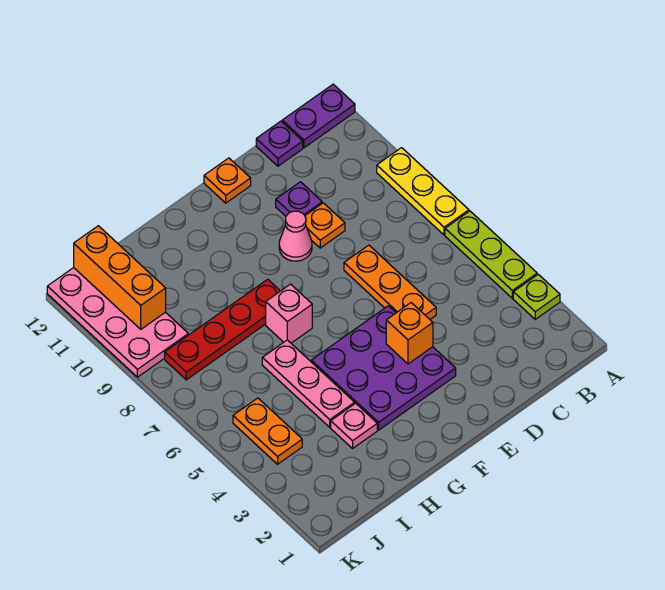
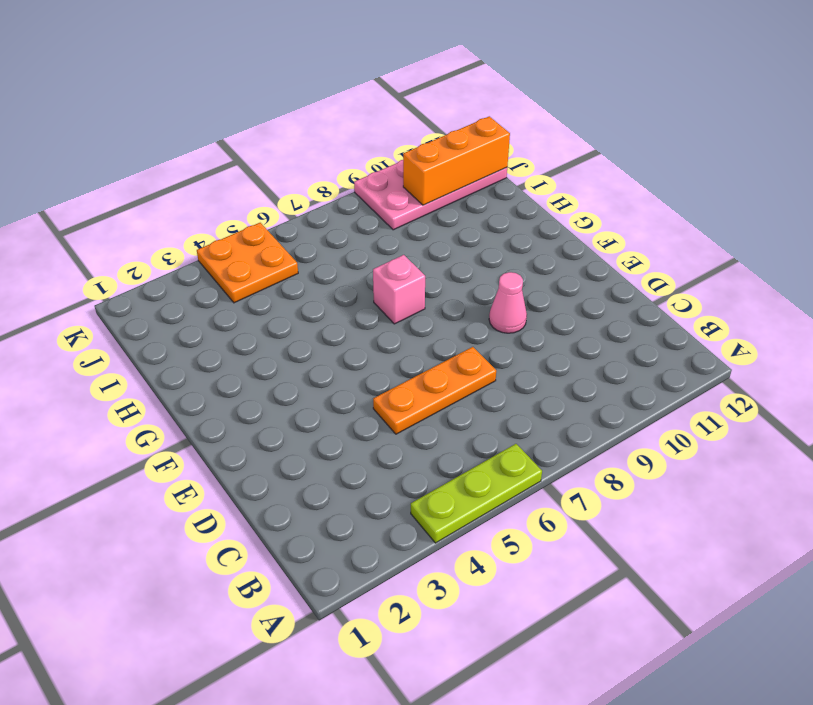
orange 2x2 plate [197,223,298,303] -> orange 1x2 plate [233,398,302,464]
none -> lime 1x1 plate [513,274,560,319]
none -> yellow 1x3 plate [377,148,469,235]
none -> purple 1x2 plate [282,84,355,148]

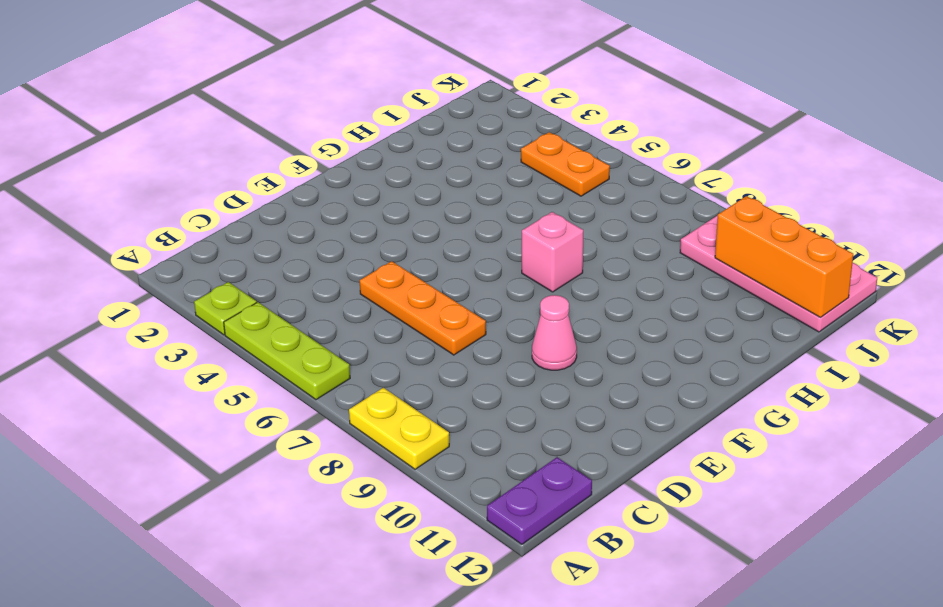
yellow 1x2 plate [349,388,449,469] -> yellow 1x3 plate [377,148,469,235]
none -> purple 1x1 plate [256,121,303,166]
none -> orange 1x1 plate [305,203,345,248]
none -> purple 1x1 plate [276,182,322,216]

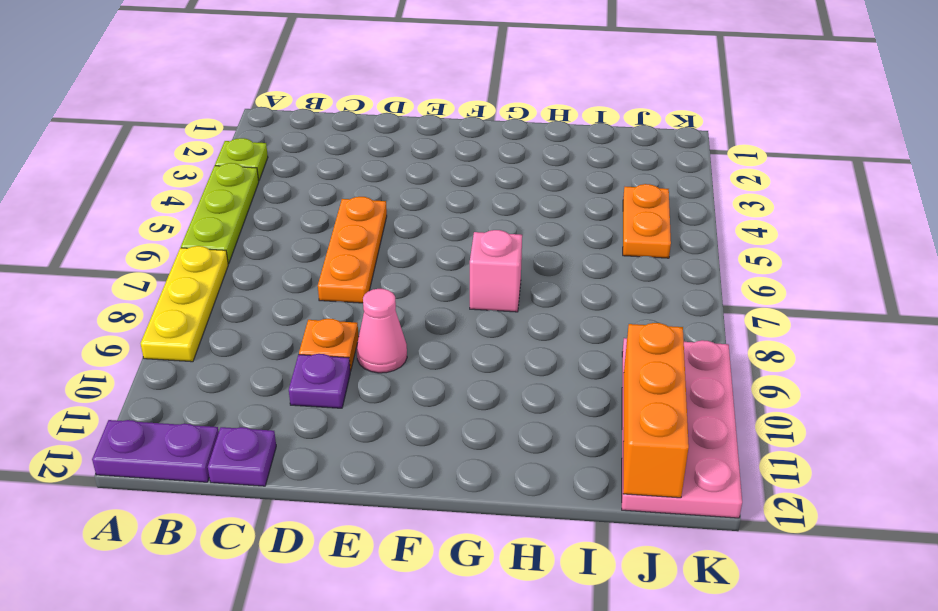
none -> purple 3x3 plate [311,306,456,430]
none -> orange 1x1 plate [204,158,251,203]
none -> red 1x4 plate [165,279,280,380]

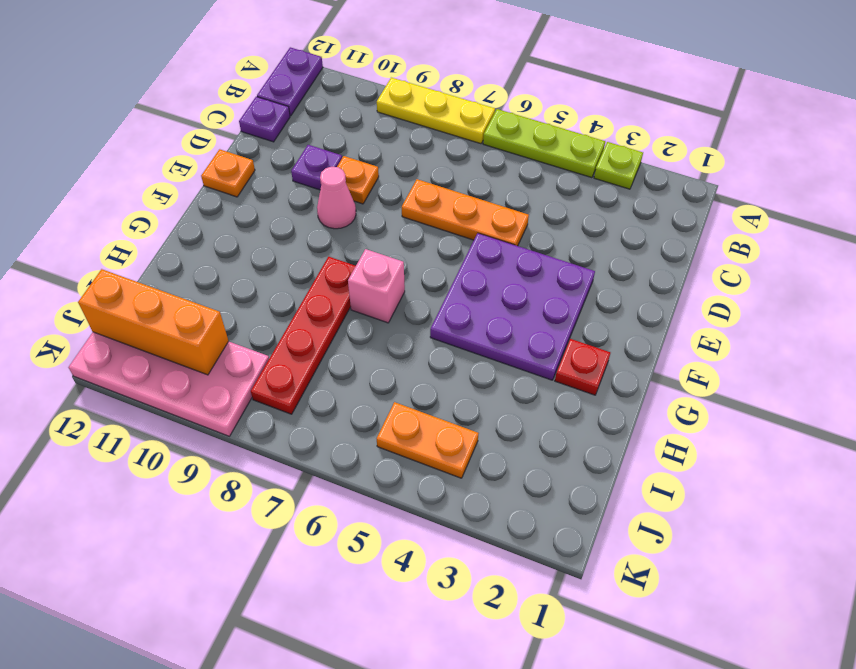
red 1x1 plate [555,339,610,395] -> none
none -> pink 1x1 plate [331,403,377,448]
none -> pink 1x3 plate [262,340,355,427]
none -> orange 1x1 brick [386,303,433,364]

